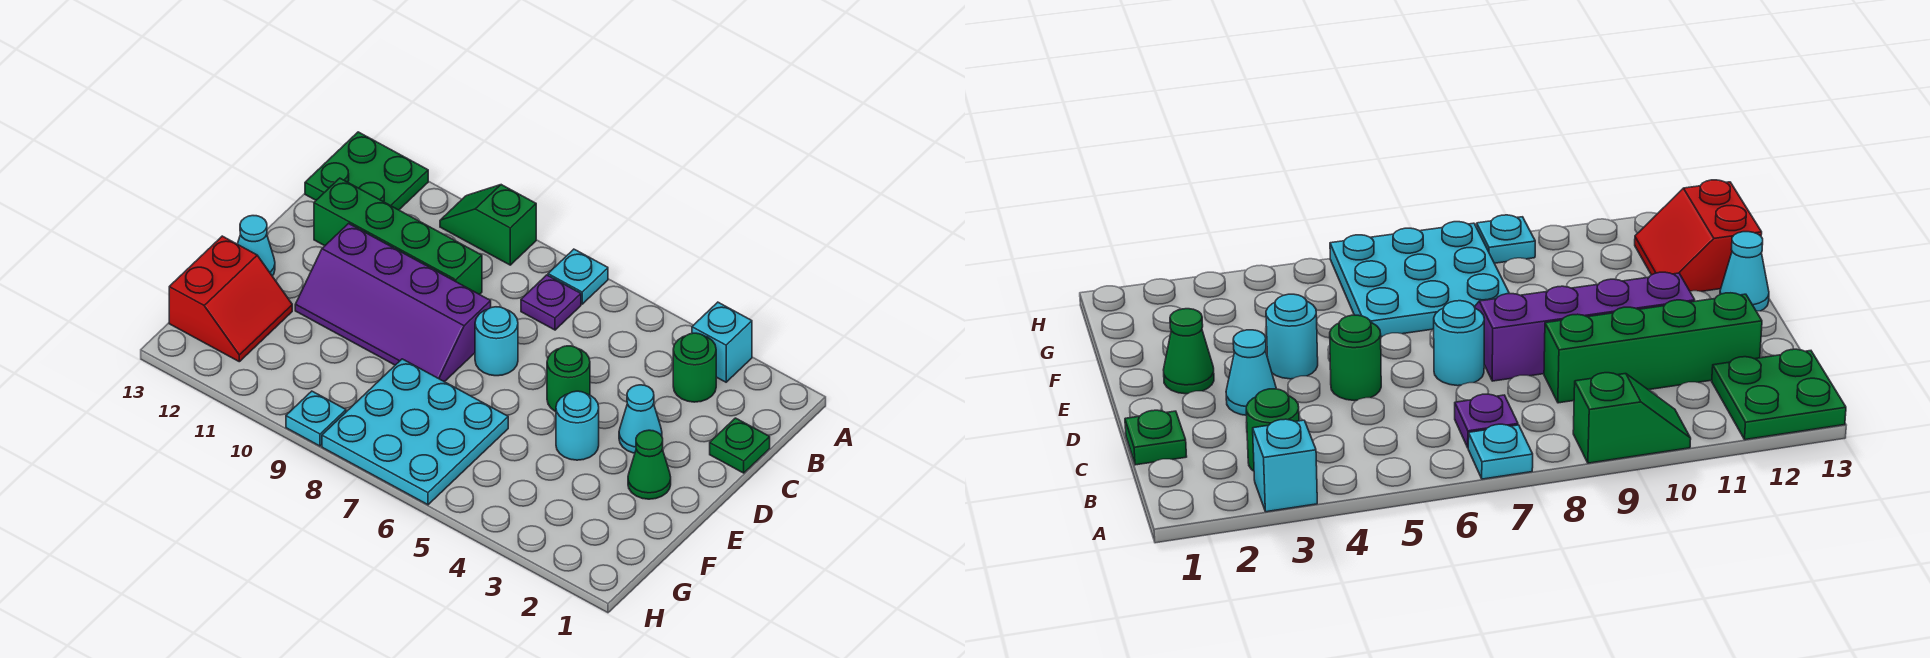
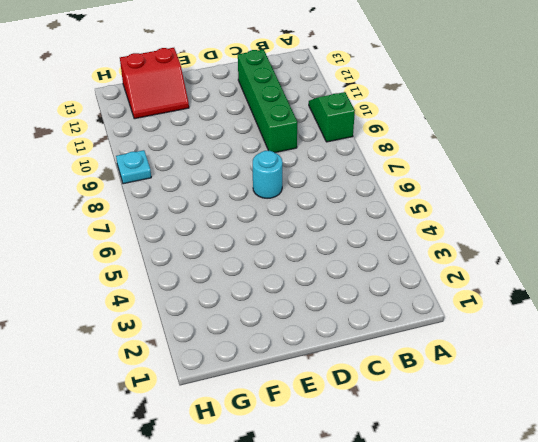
none -> cyan 1x1 brick [692,302,752,382]
none -> cyan 1x1 plate [548,249,608,304]
none -> green 2x2 plate [305,132,428,210]

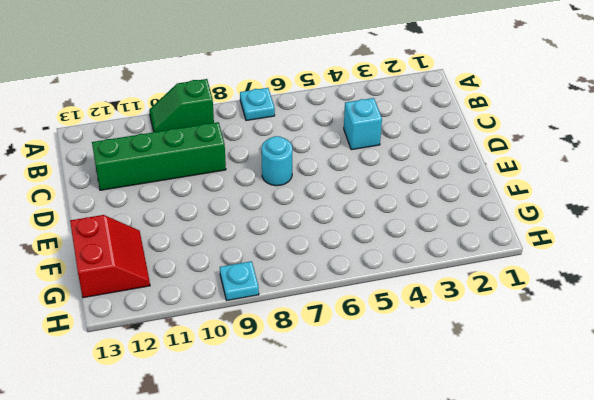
cyan 1x1 brick [344,98,382,150] -> cyan 1x1 brick moved to [692,302,752,382]
none -> green 2x2 plate [305,132,428,210]
none -> green 1x1 round brick [673,333,716,402]
none -> purple 1x1 plate [521,275,581,330]

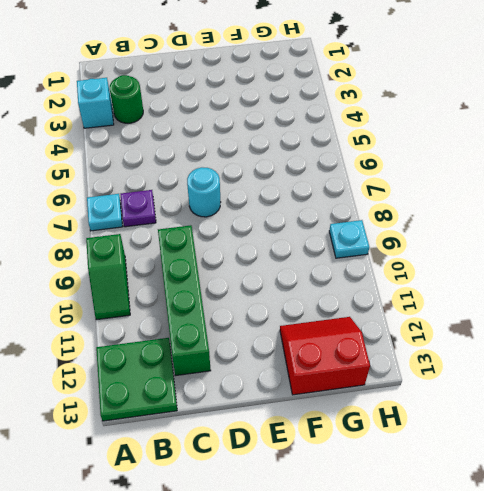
none -> green 1x1 plate [710,418,770,473]
none -> cyan 1x1 cone [619,385,662,453]
none -> green 1x1 round brick [547,346,590,412]

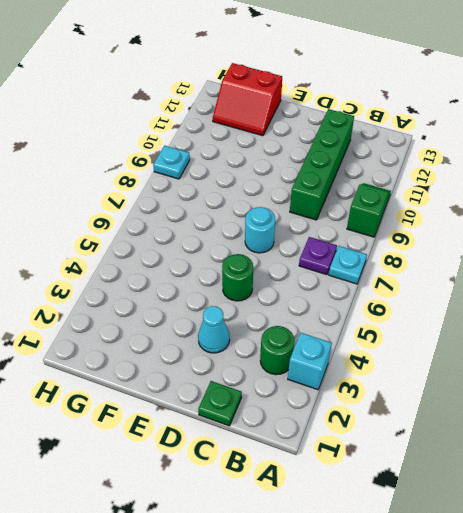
none -> green 2x2 plate [305,132,428,210]
none -> purple 2x4 slope [295,224,491,382]
none -> green 1x1 cone [628,430,671,499]

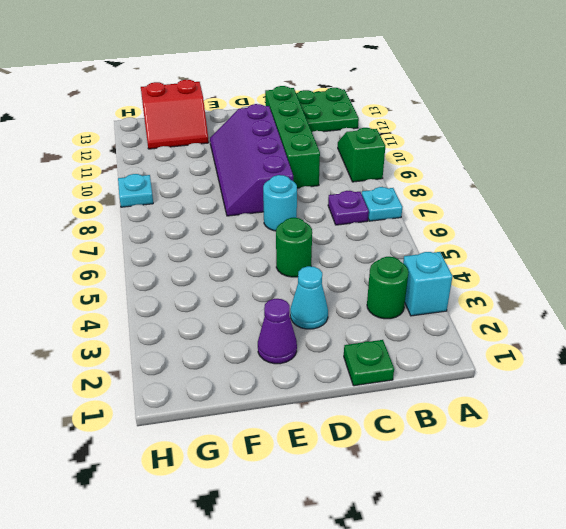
purple 1x1 cone [258,299,297,364] -> green 1x1 cone [628,430,671,499]
none -> cyan 1x1 round brick [556,391,599,460]
none -> cyan 1x1 cone [238,216,275,276]
none -> cyan 3x3 plate [322,359,508,505]

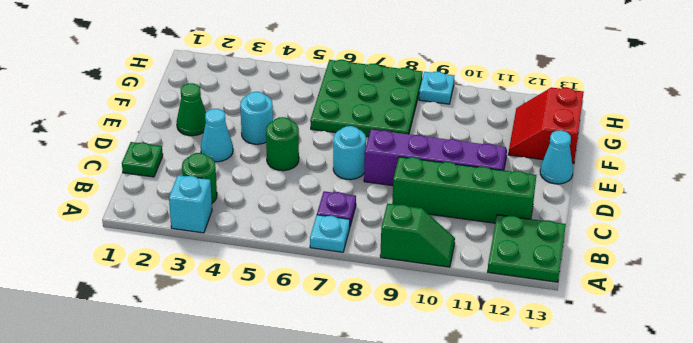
green 3x3 plate [310,60,423,137] -> cyan 3x3 plate [322,359,508,505]

